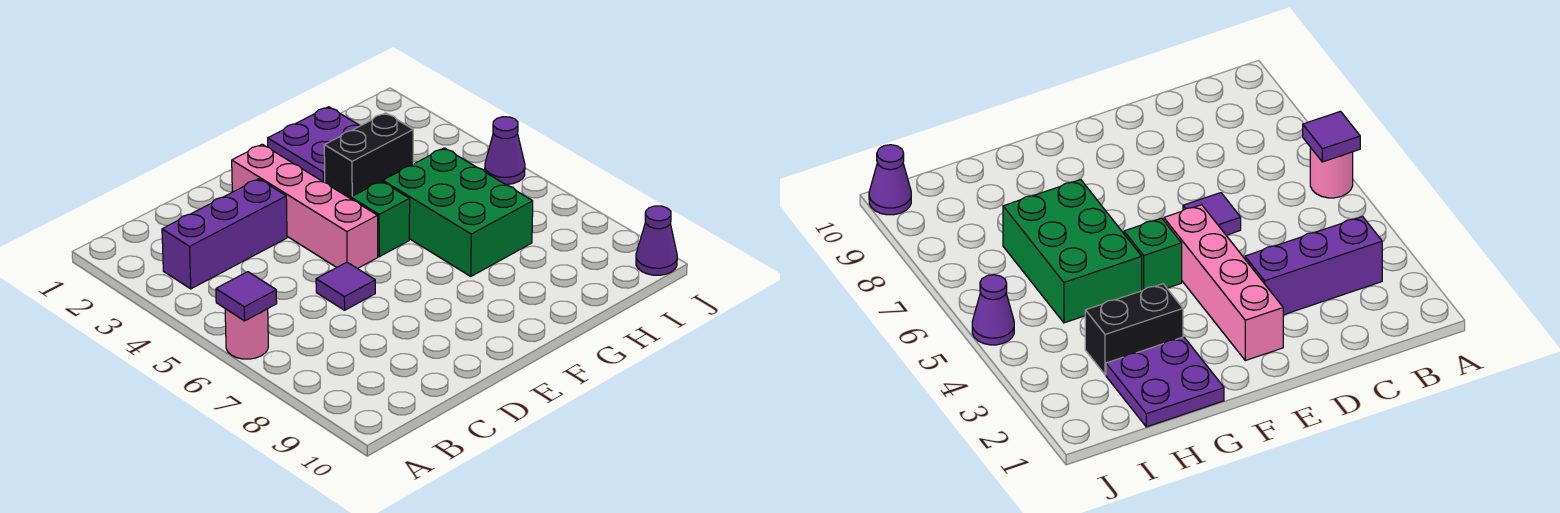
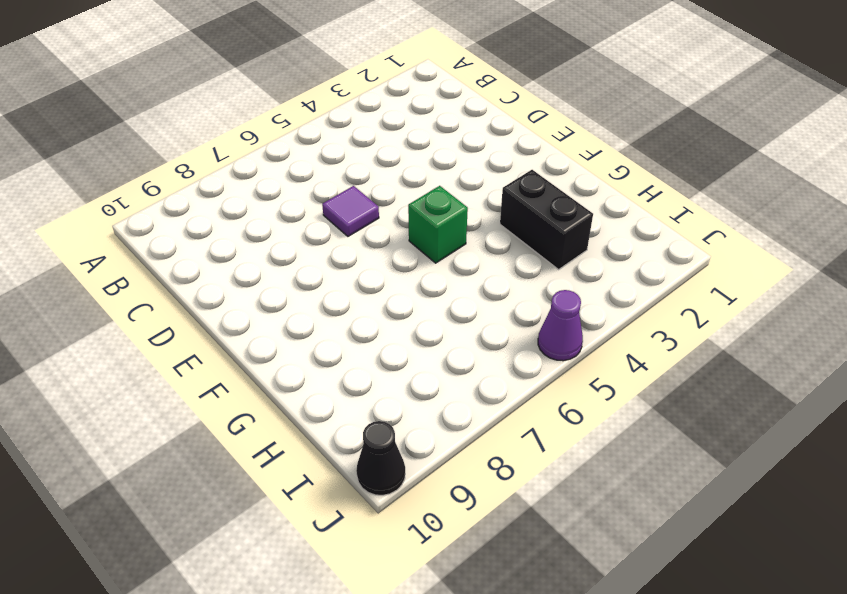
black 1x1 cone [356,421,405,495] -> purple 1x1 cone [636,206,677,275]
none -> pink 1x1 round brick [225,309,268,359]
none -> purple 1x3 brick [162,179,287,289]

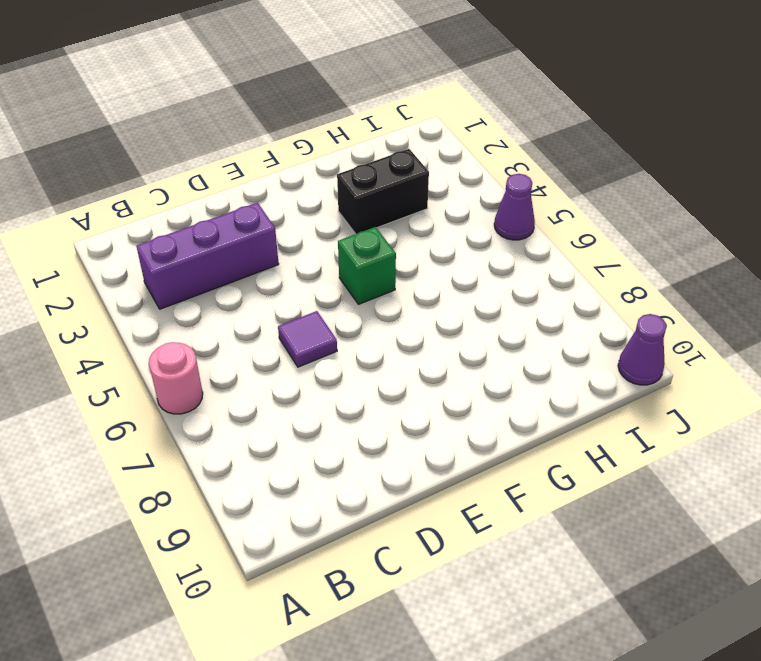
none -> pink 1x4 brick [232,144,378,269]
none -> purple 2x2 plate [268,107,360,182]

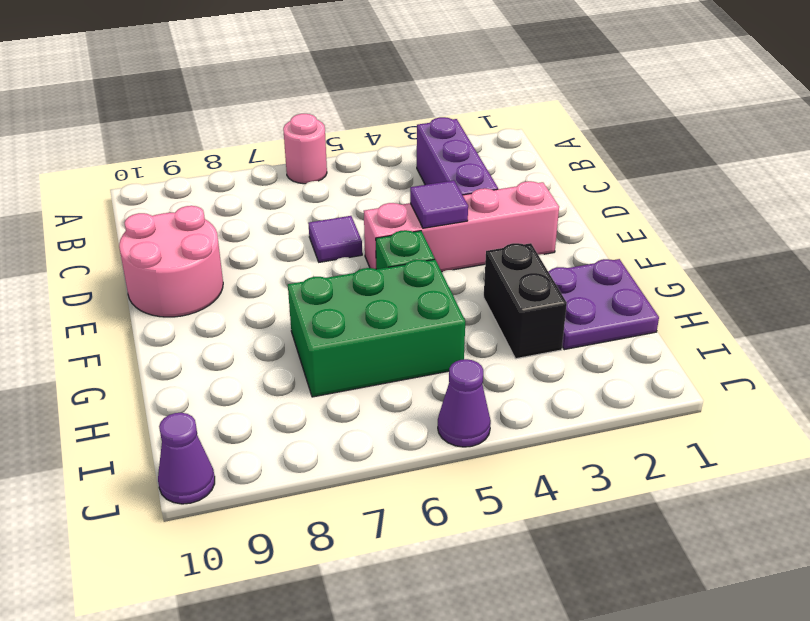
pink 2x2 round brick [119,206,223,317] -> none
purple 1x1 tile [410,180,468,228] -> purple 1x1 tile moved to [216,272,277,321]

